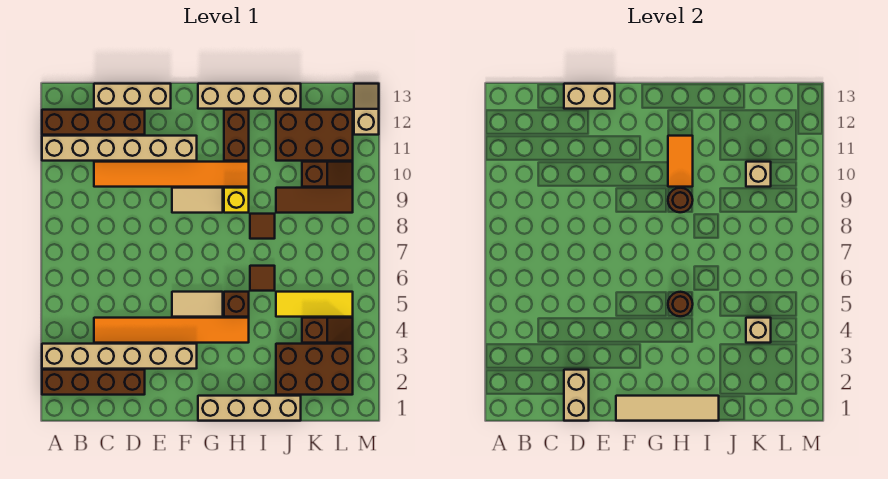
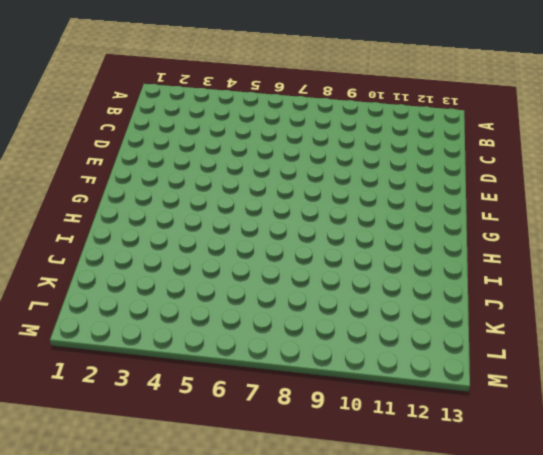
none -> brown 1x4 brick [42,370,145,395]
none -> tan 1x6 brick [42,344,197,369]
none -> tan 1x6 brick [42,136,197,161]
none -> brown 1x4 brick [42,110,145,135]

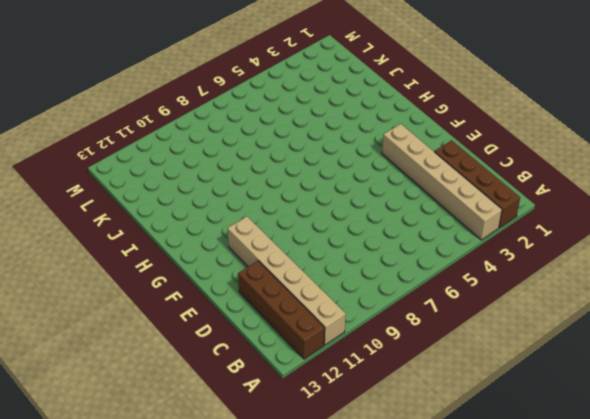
none -> orange 1x6 tile [94,318,249,343]
none -> orange 1x6 tile [94,162,249,187]
none -> tan 1x3 brick [94,84,171,109]
none -> tan 1x2 tile [172,292,223,317]

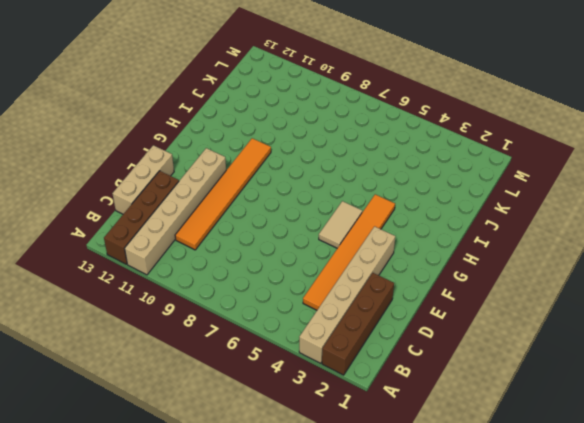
none -> tan 1x2 tile [172,188,223,213]
none -> tan 1x4 brick [198,396,301,421]
none -> tan 1x4 brick [198,84,301,109]
none -> brown 1x1 brick [224,292,249,317]

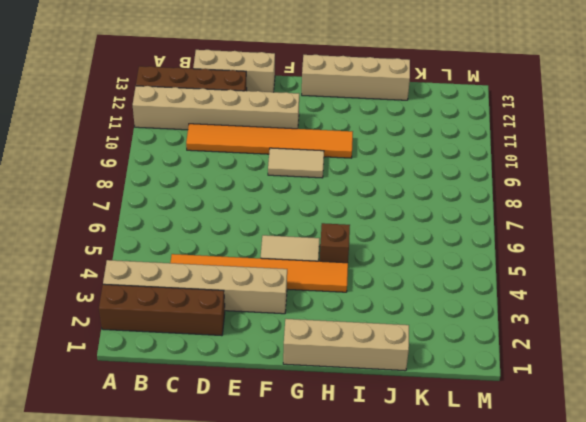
none -> yellow 1x1 brick [224,188,249,213]
none -> brown 1x2 brick [224,110,249,161]
none -> brown 1x1 tile [250,266,275,291]
none -> brown 1x1 tile [250,214,275,239]

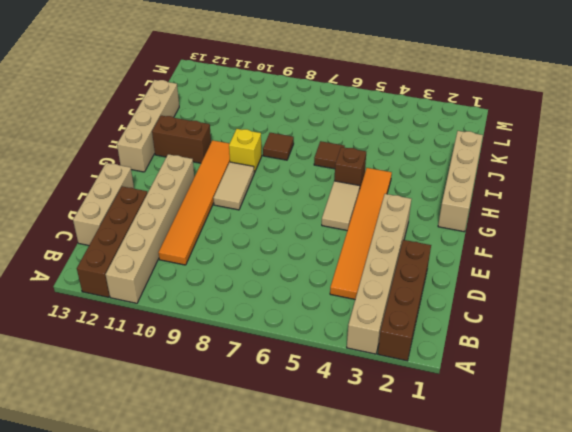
none -> brown 2x3 brick [276,344,353,395]
none -> yellow 1x3 tile [276,292,353,317]
none -> brown 1x3 tile [276,188,353,213]
none -> brown 2x3 brick [276,110,353,161]

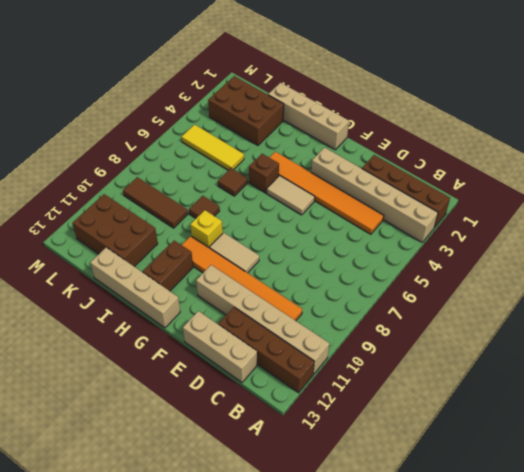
none -> brown 1x2 slope [302,318,353,343]
none -> brown 1x2 slope [302,162,353,187]
none -> tan 1x2 slope [354,84,379,135]
none -> tan 1x2 brick [564,370,589,421]

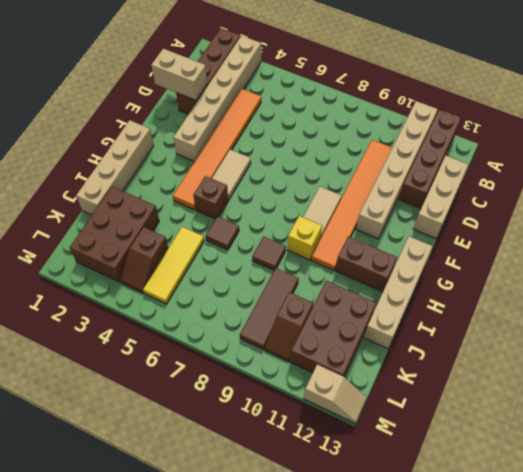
none -> tan 1x2 brick [564,84,615,109]
none -> tan 1x4 tile [616,396,719,421]
none -> brown 1x1 round brick [668,292,693,316]
none -> brown 1x1 round brick [668,188,693,212]

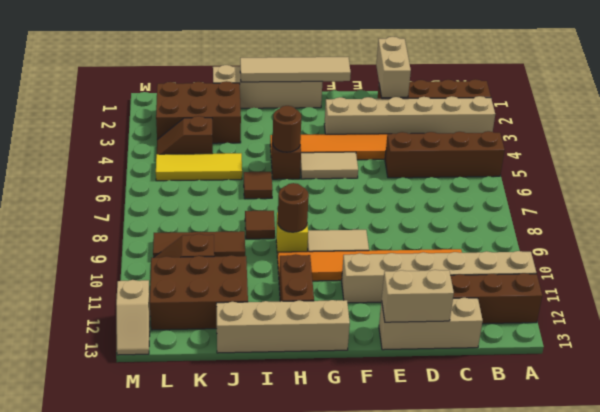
brown 1x4 brick [385,131,505,178] -> none
none -> orange 1x2 tile [668,136,693,187]
none -> tan 1x1 brick [746,318,771,343]
none -> tan 1x1 brick [746,162,771,187]

